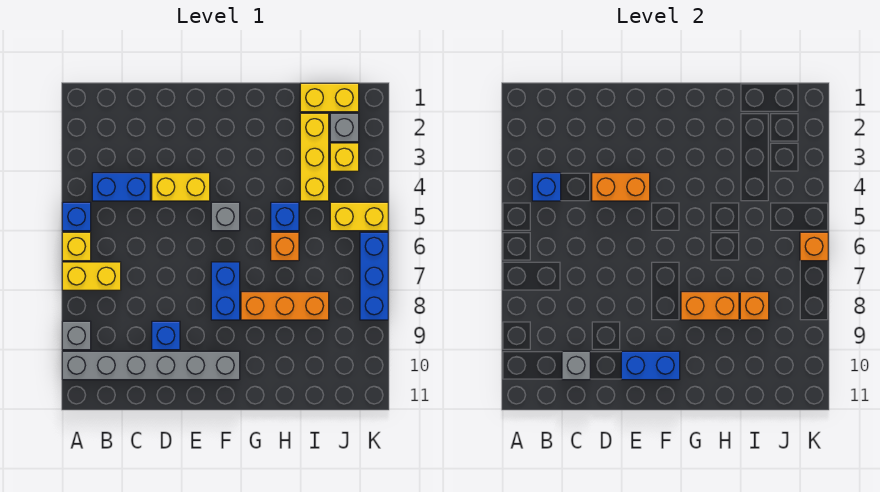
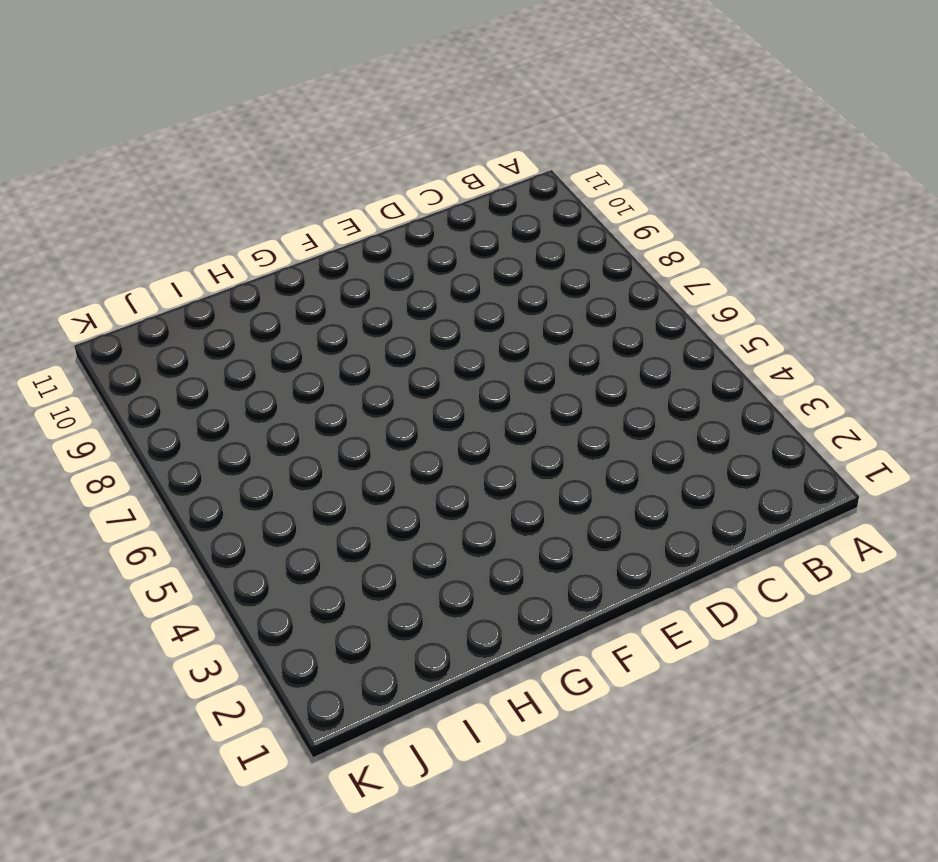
none -> blue 1x1 brick [62,202,91,231]
none -> yellow 1x1 brick [62,232,91,261]
none -> yellow 1x2 brick [62,262,121,290]

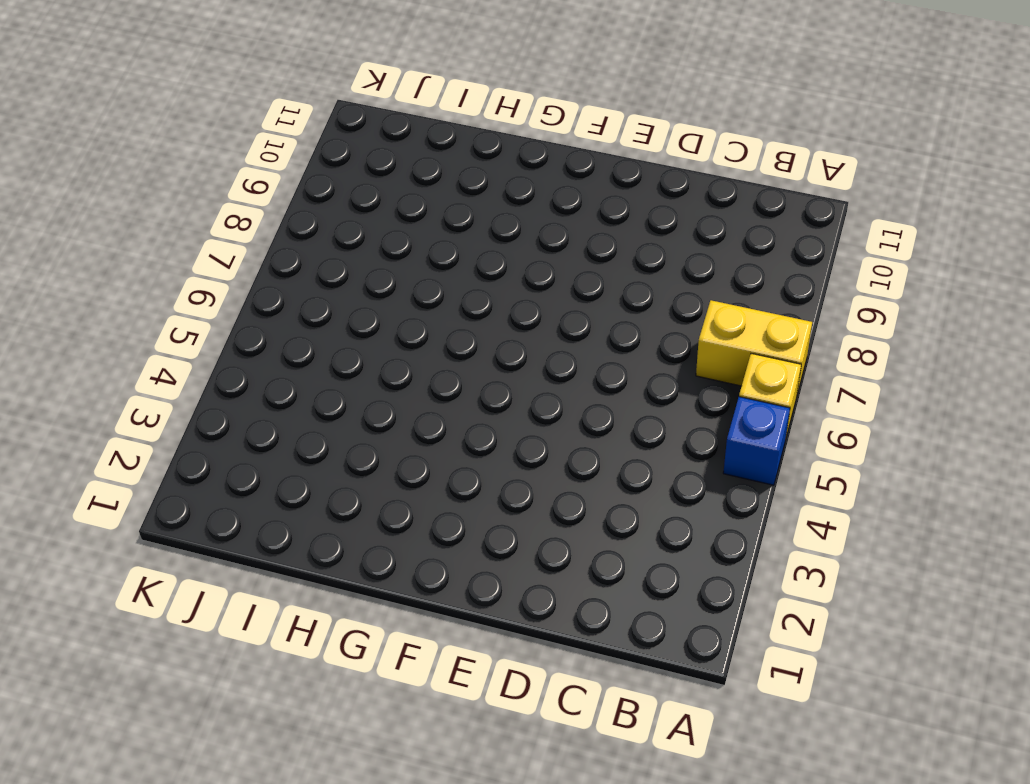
none -> grey 1x1 brick [62,321,91,350]
none -> grey 1x6 brick [62,351,240,380]
none -> blue 1x2 brick [92,173,150,201]

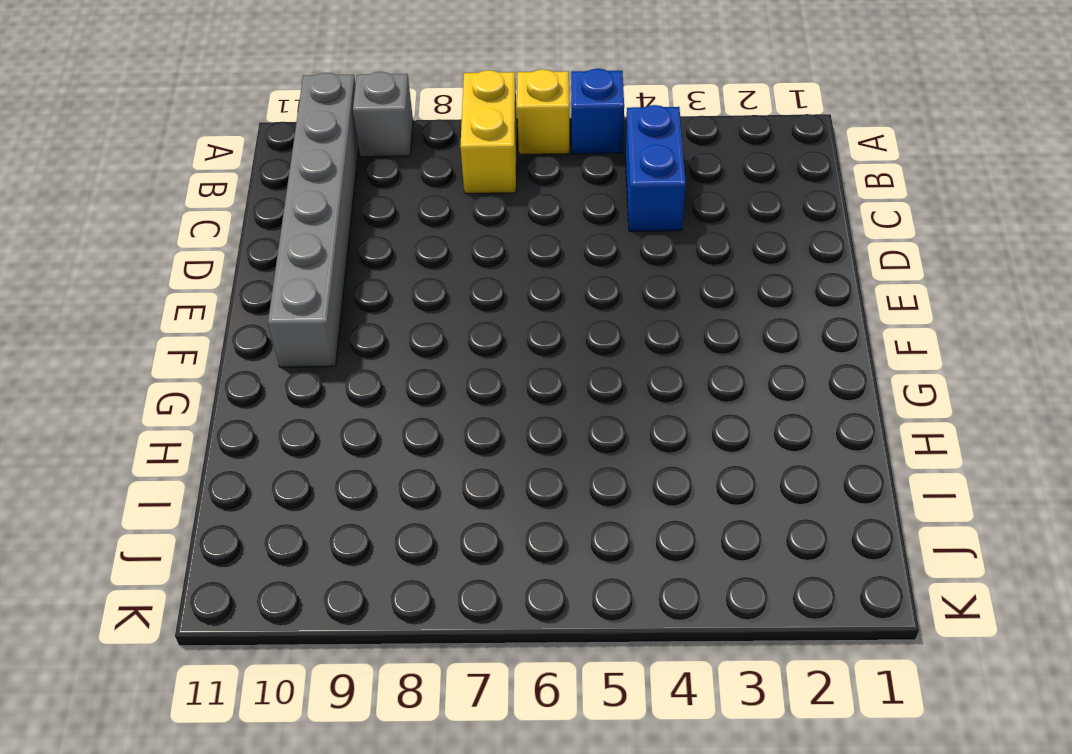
none -> yellow 1x2 brick [152,173,210,201]
none -> blue 1x1 brick [152,321,180,350]
none -> grey 1x1 brick [211,202,240,231]

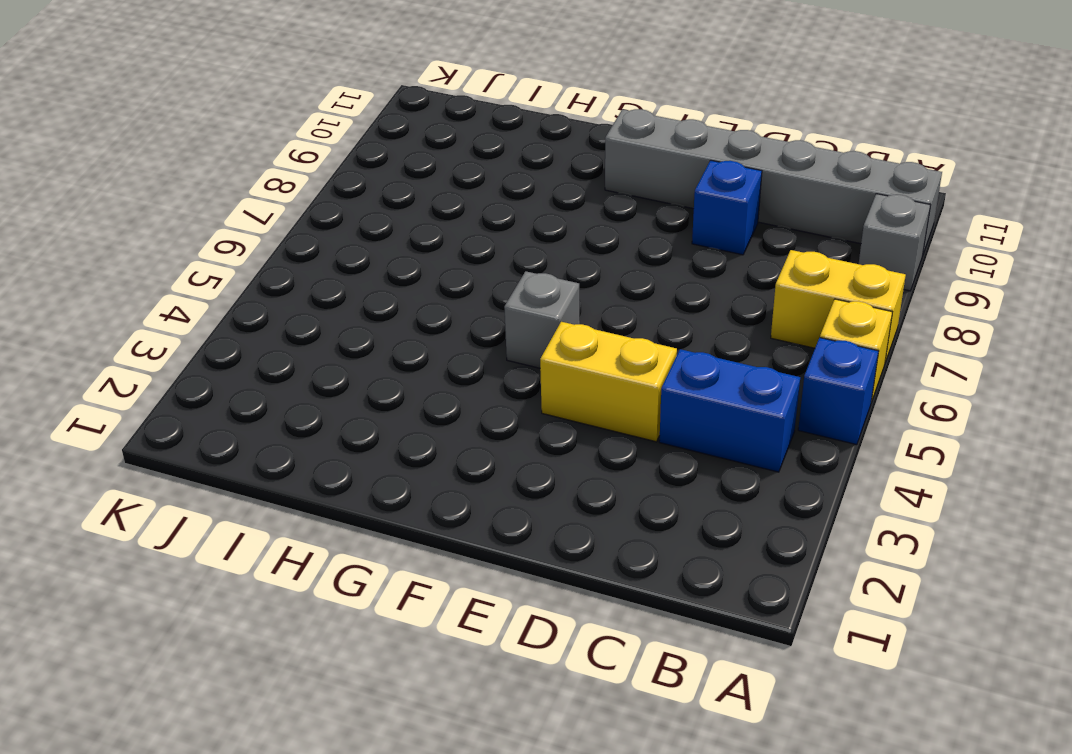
none -> blue 1x2 brick [211,262,240,320]
none -> orange 1x3 brick [241,292,329,320]
none -> blue 1x1 brick [271,202,299,231]

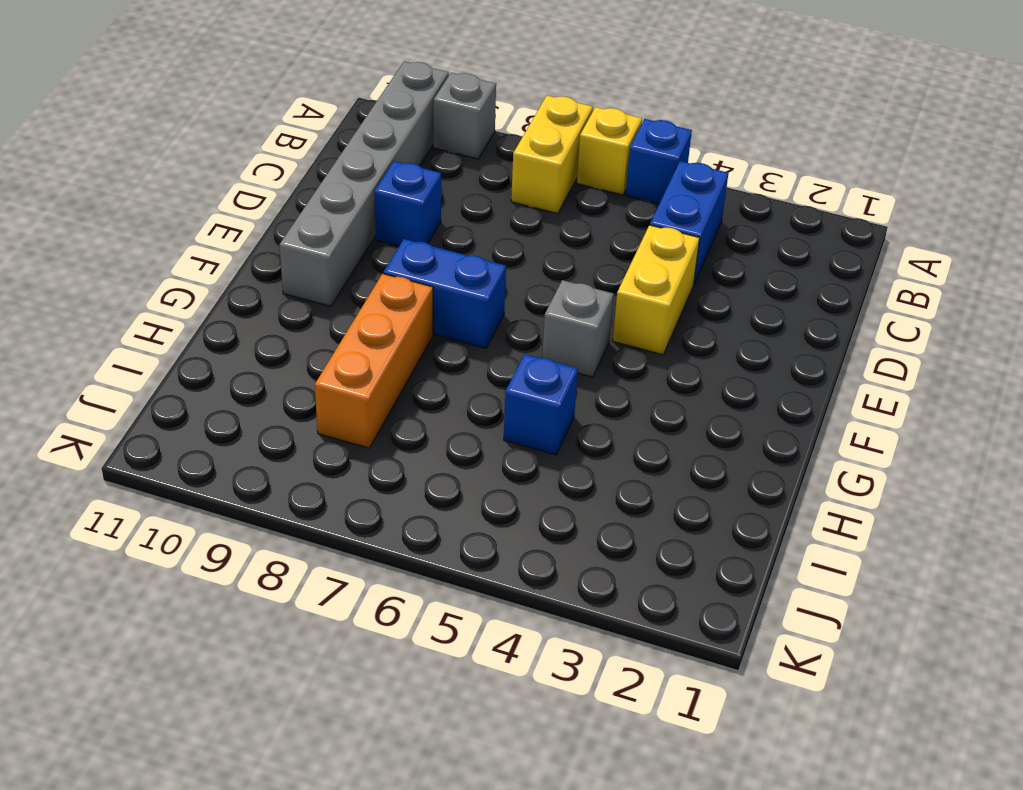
none -> orange 1x1 brick [271,232,299,261]
none -> yellow 1x2 brick [300,83,359,112]
none -> yellow 1x3 brick [300,113,329,201]

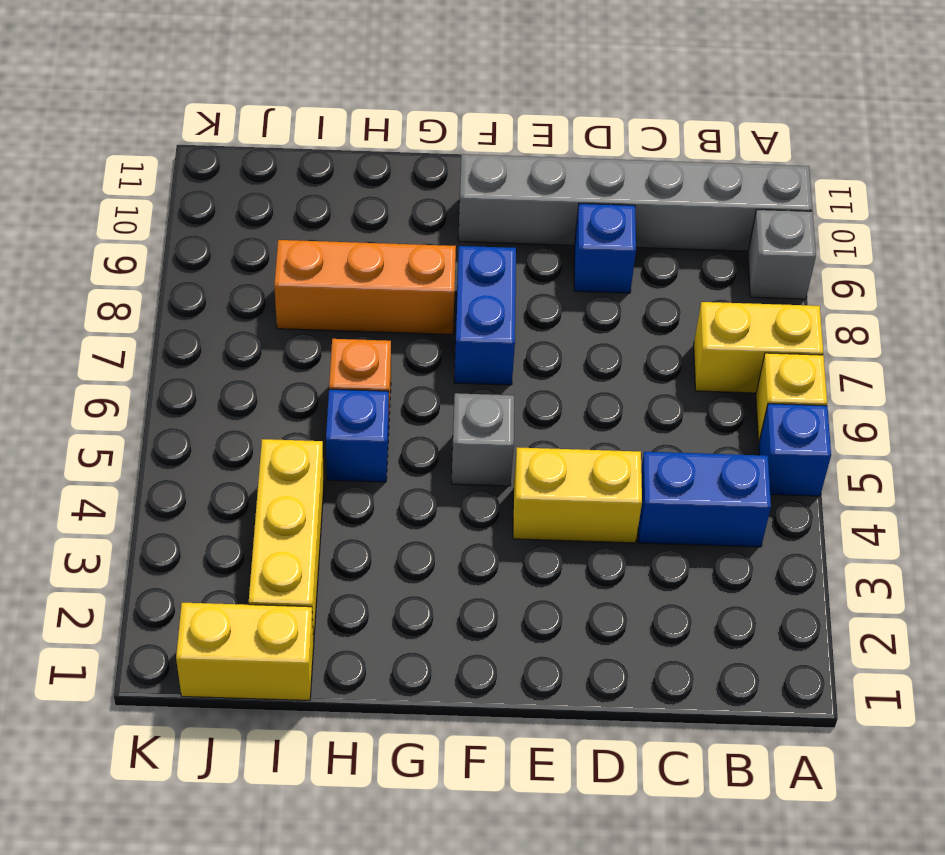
none -> grey 1x1 brick [330,113,359,142]
none -> yellow 1x1 brick [330,143,359,171]
none -> yellow 1x2 brick [330,202,388,231]

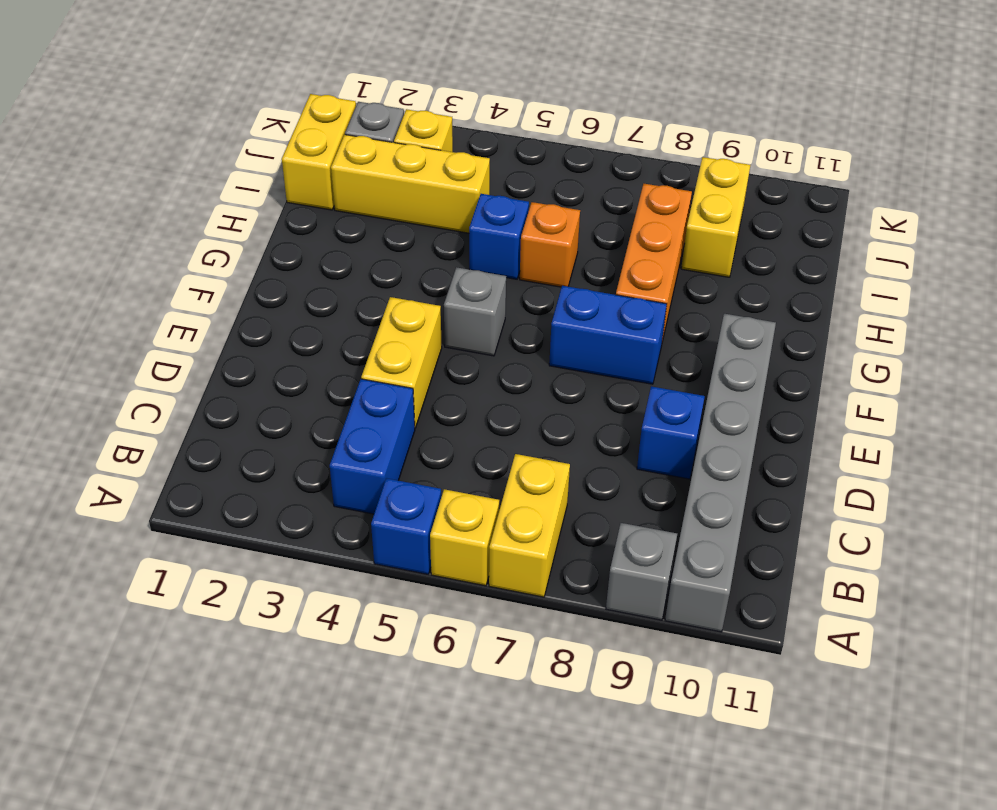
yellow 1x2 brick [681,157,750,277] -> yellow 1x2 brick moved to [330,202,388,231]
none -> blue 1x3 brick [360,232,388,320]
none -> blue 1x1 brick [532,173,561,201]
none -> grey 1x1 brick [562,351,590,380]

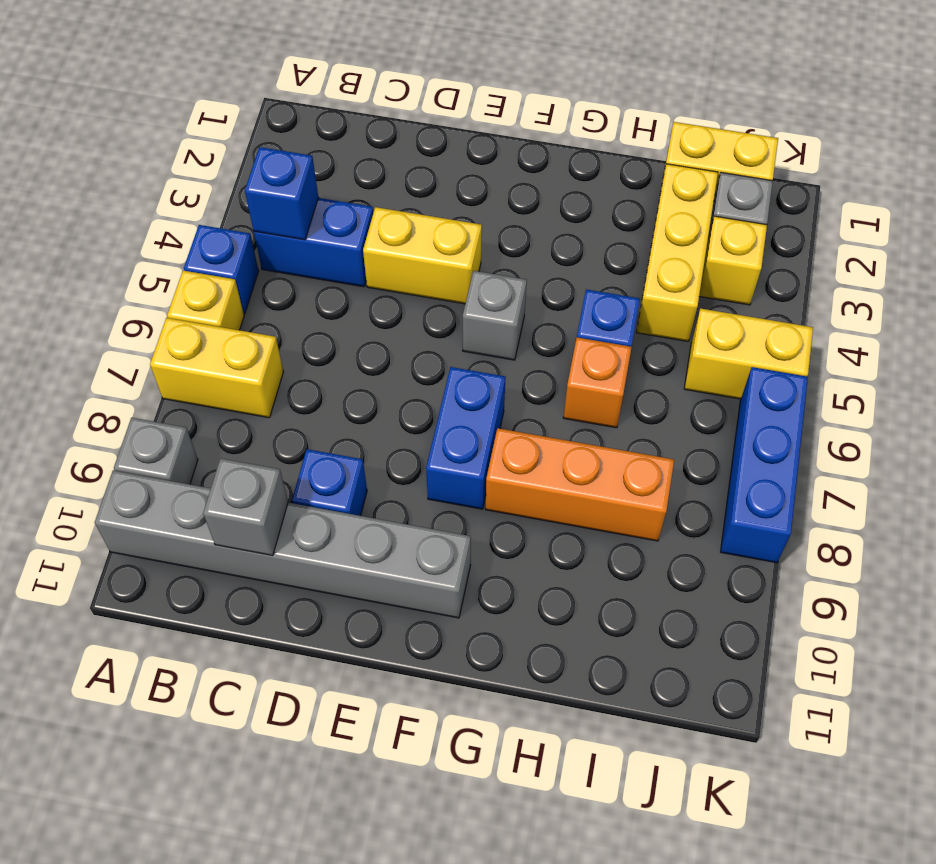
none -> orange 1x2 brick [592,173,650,201]
none -> blue 1x2 brick [621,351,680,380]
none -> orange 1x2 brick [681,292,739,320]

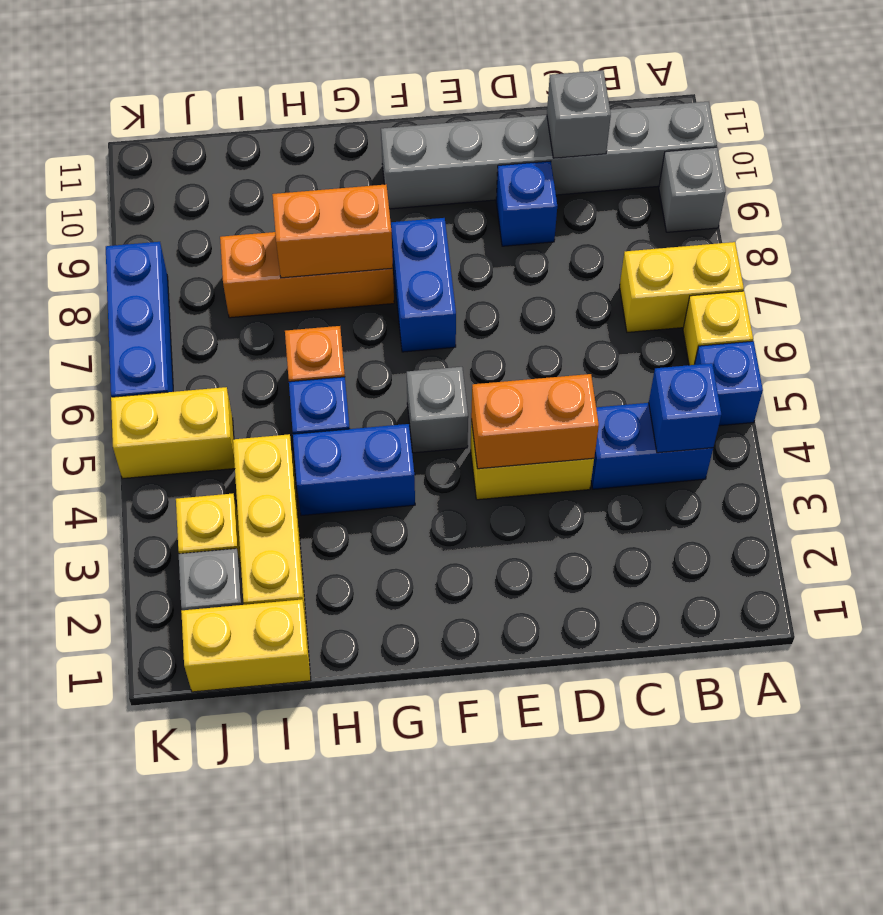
blue 1x2 brick [293,424,415,516] -> blue 1x2 brick moved to [621,351,680,380]
none -> orange 1x1 brick [740,292,769,320]
none -> orange 1x1 brick [800,232,828,261]

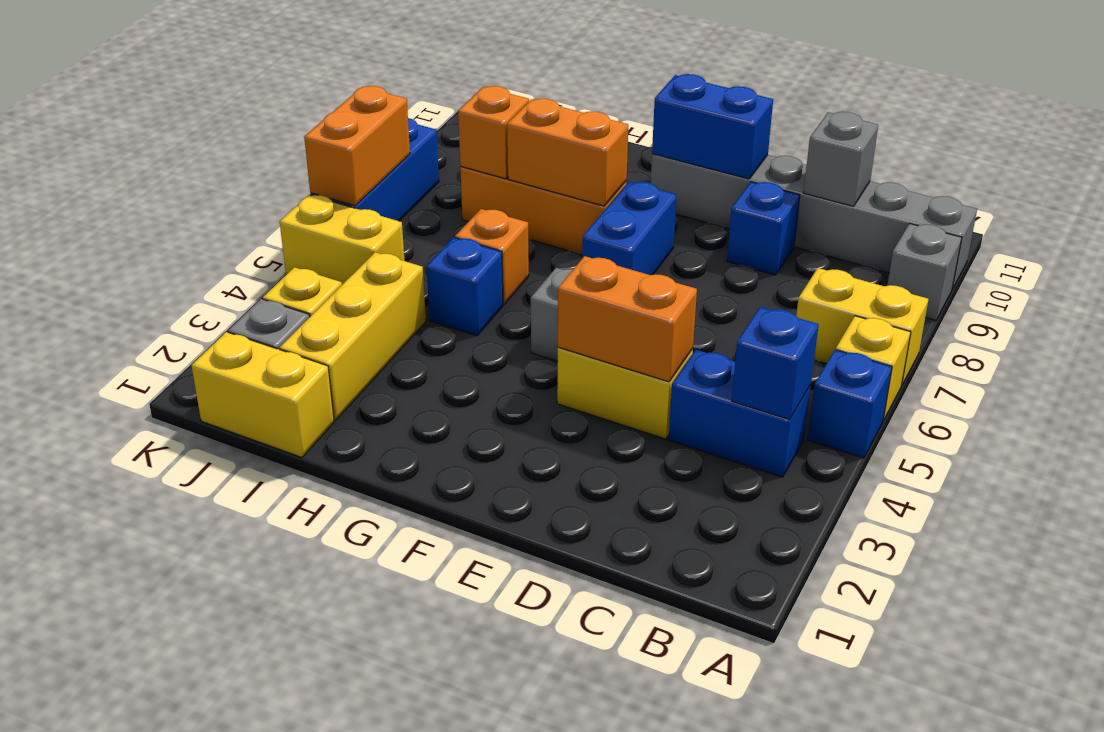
orange 1x2 brick [304,86,410,206] -> orange 1x1 brick [800,232,828,261]

